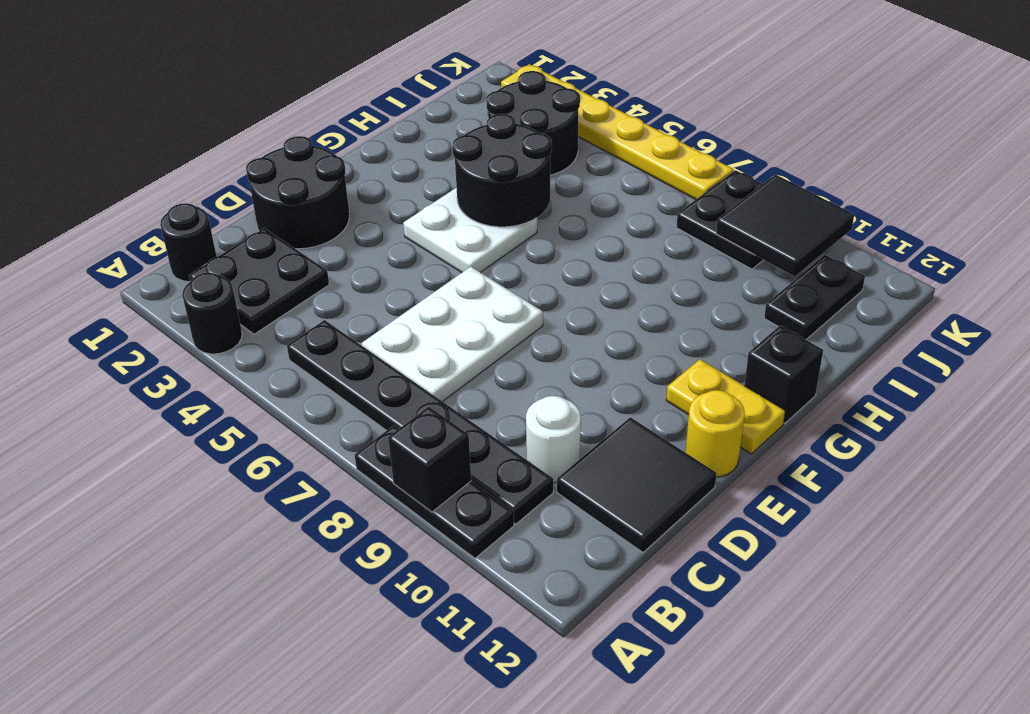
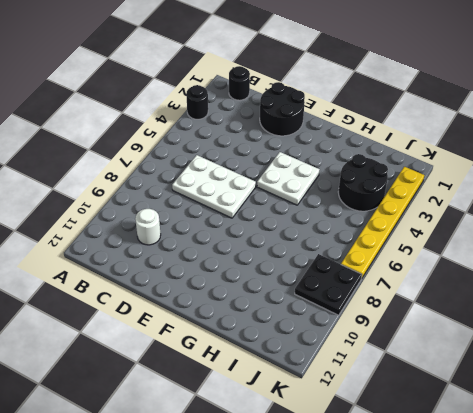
none -> black 1x3 plate [355,426,514,558]
none -> black 2x2 plate [189,228,329,334]
none -> black 1x6 plate [287,320,553,524]

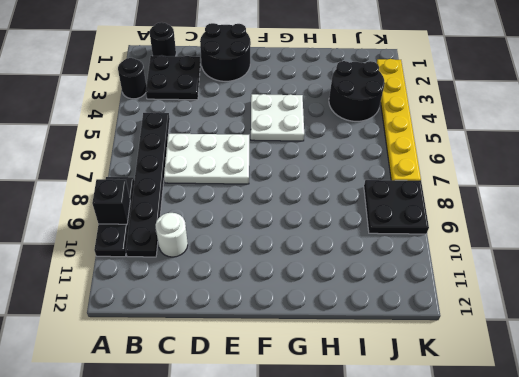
none -> black 2x2 tile [557,417,717,552]
none -> yellow 1x1 round brick [685,390,745,477]
none -> yellow 1x2 plate [666,359,785,454]

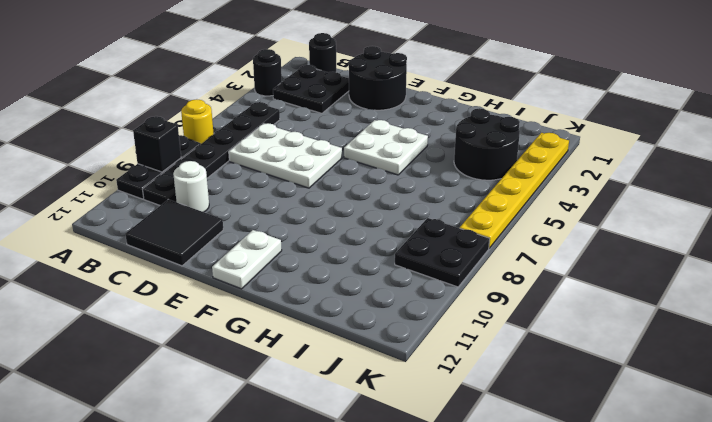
yellow 1x1 round brick [181,99,214,144] -> yellow 1x1 round brick moved to [685,390,745,477]
white 1x2 plate [212,230,282,289] -> yellow 1x2 plate [666,359,785,454]
none -> black 1x1 brick [744,325,823,424]
none -> black 1x2 plate [764,255,865,340]
none -> black 2x2 round brick [453,114,552,227]

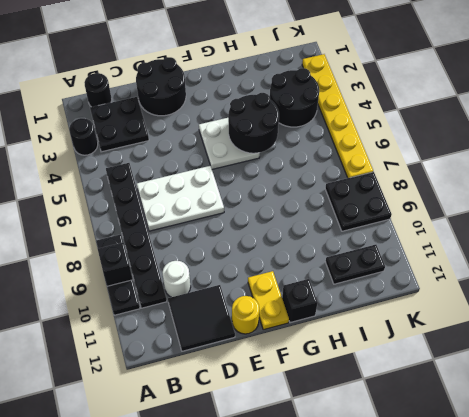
none -> black 2x2 tile [716,175,854,276]

